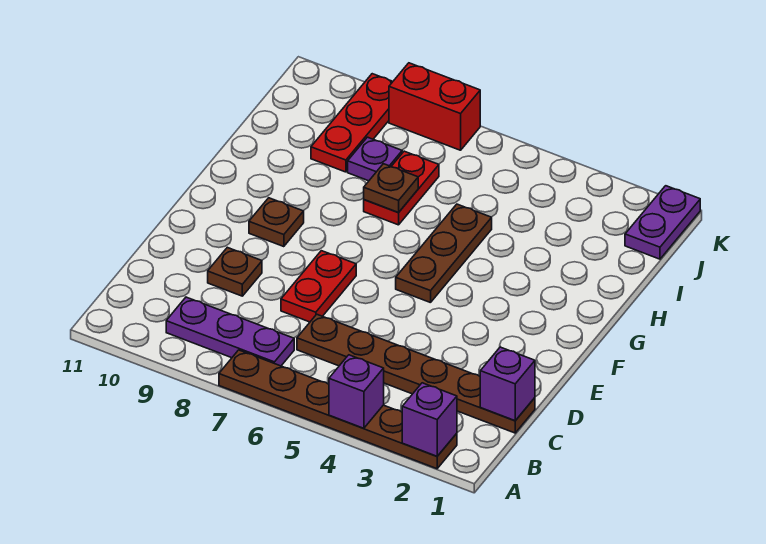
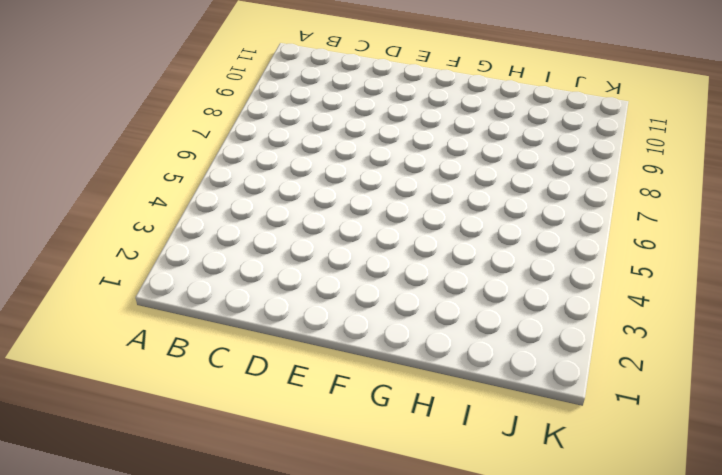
none -> brown 1x6 plate [219,350,457,469]
none -> purple 1x3 plate [166,297,294,366]
none -> brown 1x6 plate [297,314,535,433]

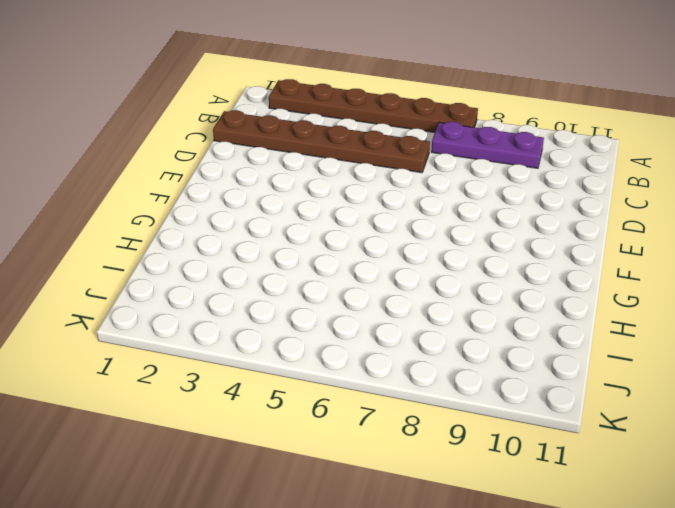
none -> red 1x2 plate [281,251,356,322]
none -> brown 1x1 plate [208,247,262,296]
none -> brown 1x3 plate [396,204,492,303]

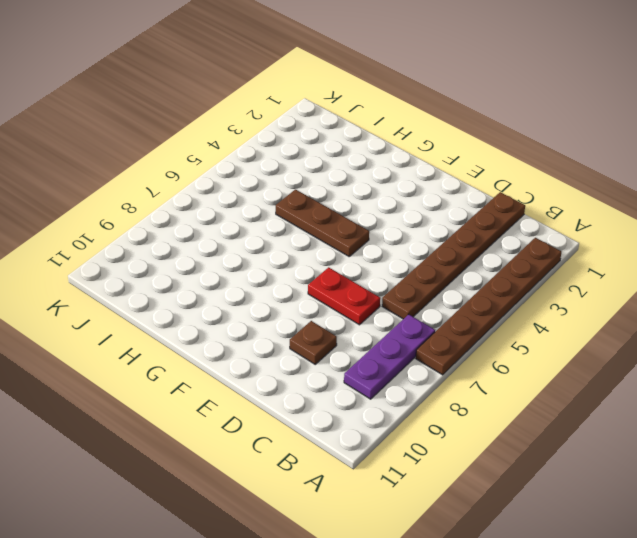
none -> brown 1x1 plate [249,198,304,247]
none -> red 1x2 plate [364,151,439,225]
none -> purple 1x1 plate [348,137,402,181]

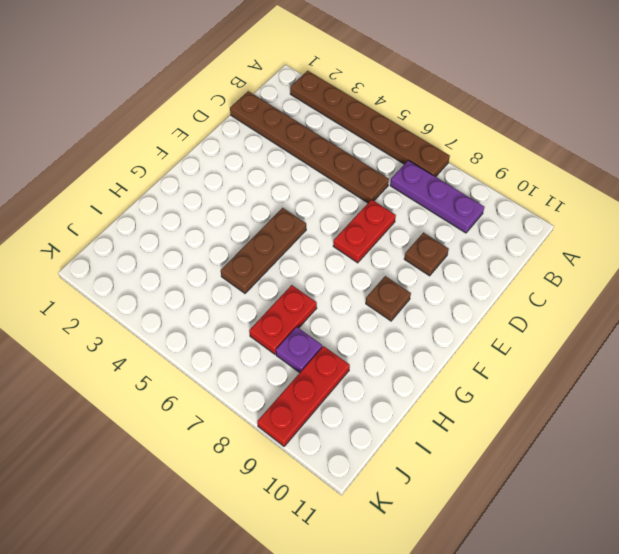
none -> purple 1x2 plate [625,186,700,259]
none -> red 1x2 brick [389,63,480,150]
none -> purple 1x1 brick [402,383,457,456]

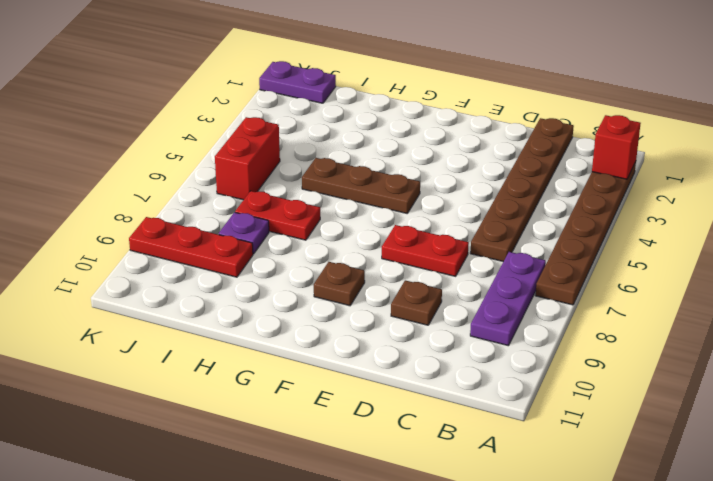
red 1x1 brick [592,115,641,179] -> purple 1x1 brick [402,383,457,456]
red 1x2 brick [215,117,280,200] -> red 1x2 brick moved to [389,63,480,150]
none -> purple 1x1 brick [329,355,384,428]
none -> purple 1x1 brick [480,347,535,421]
none -> brown 1x1 plate [364,164,418,212]

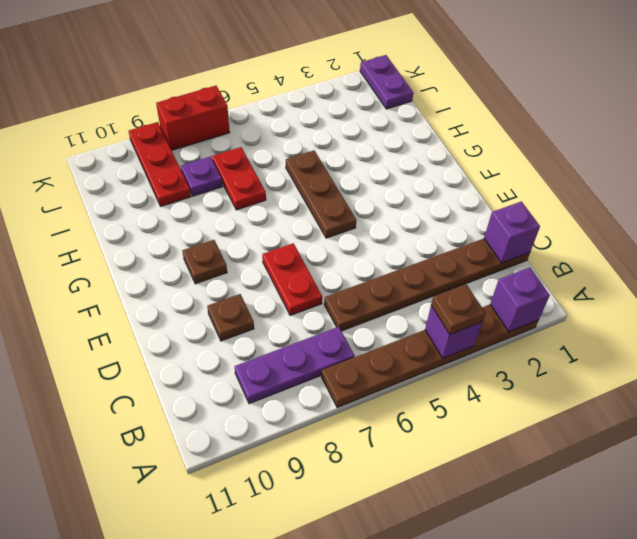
brown 1x1 plate [431,284,485,334] -> brown 1x1 plate moved to [364,164,418,212]

